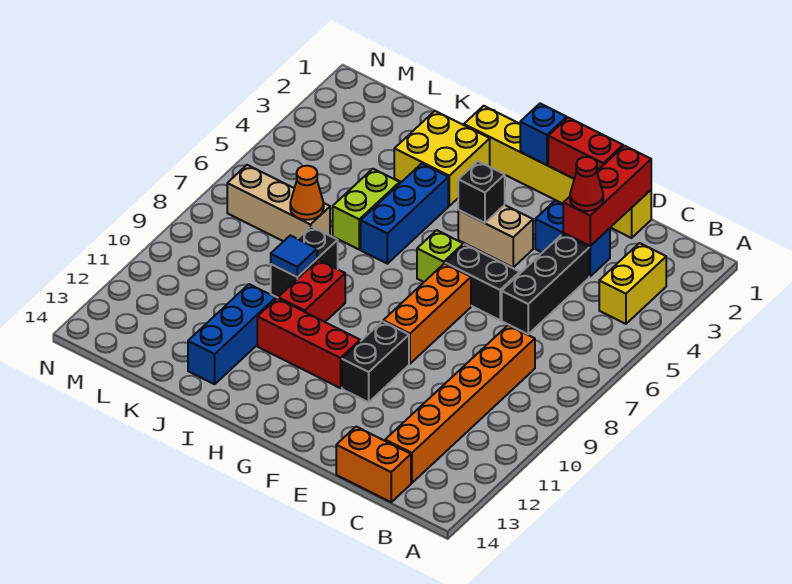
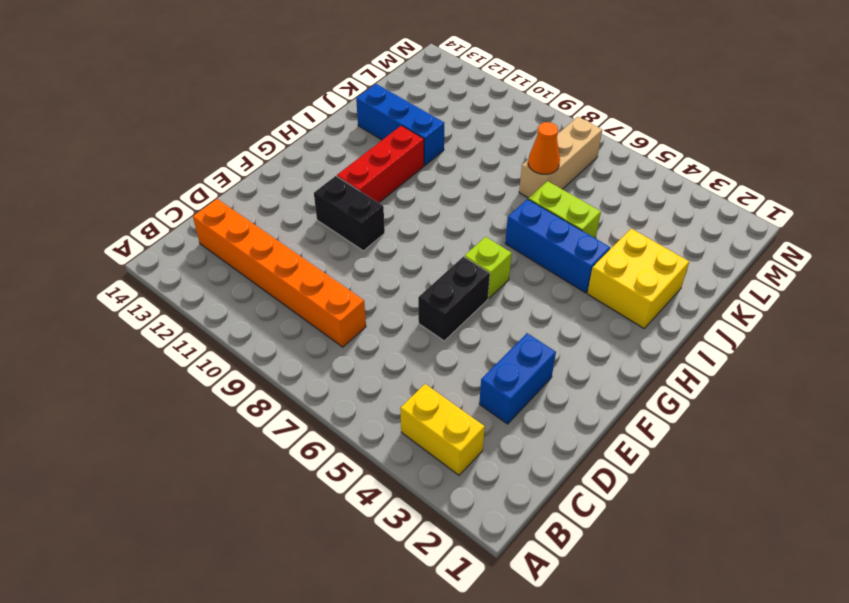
none -> orange 1x2 brick [336,427,411,502]
none -> yellow 1x6 brick [464,106,651,238]
none -> black 1x3 brick [502,234,589,334]

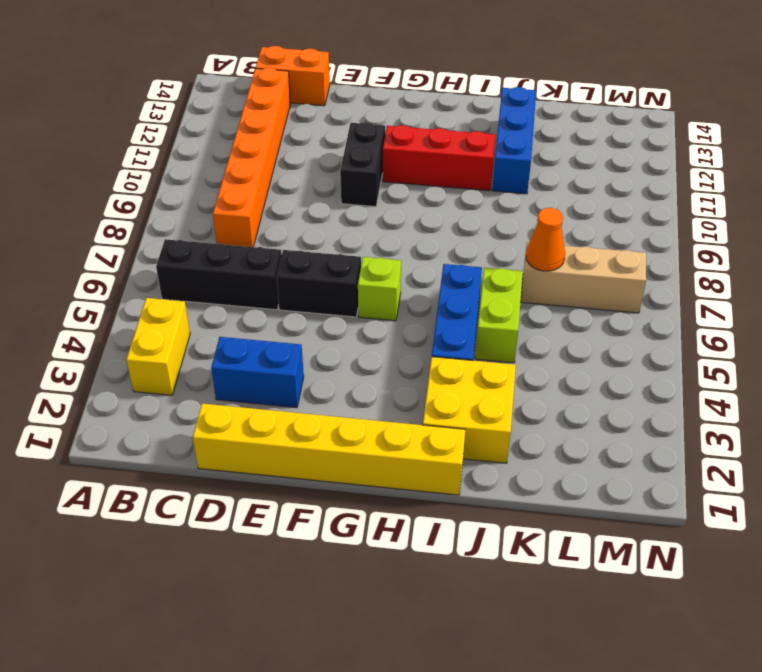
black 1x3 brick [156,239,282,310] -> black 1x3 brick turned to [502,234,589,334]
none -> tan 1x2 brick [458,205,533,267]
none -> orange 1x3 brick [383,264,471,364]
none -> red 1x2 brick [278,260,345,322]

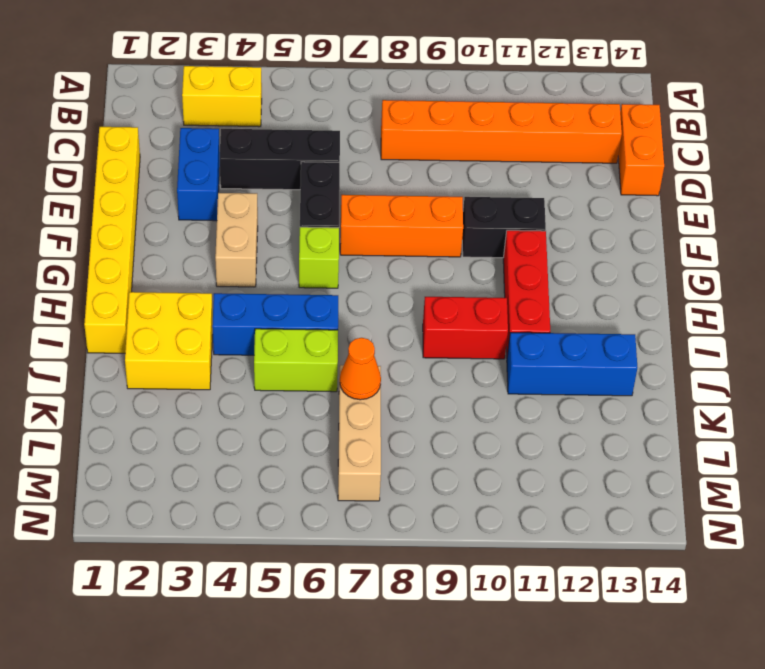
none -> black 1x2 brick [271,227,338,298]
none -> red 1x3 brick [563,146,651,246]
none -> red 1x2 brick [548,118,623,179]

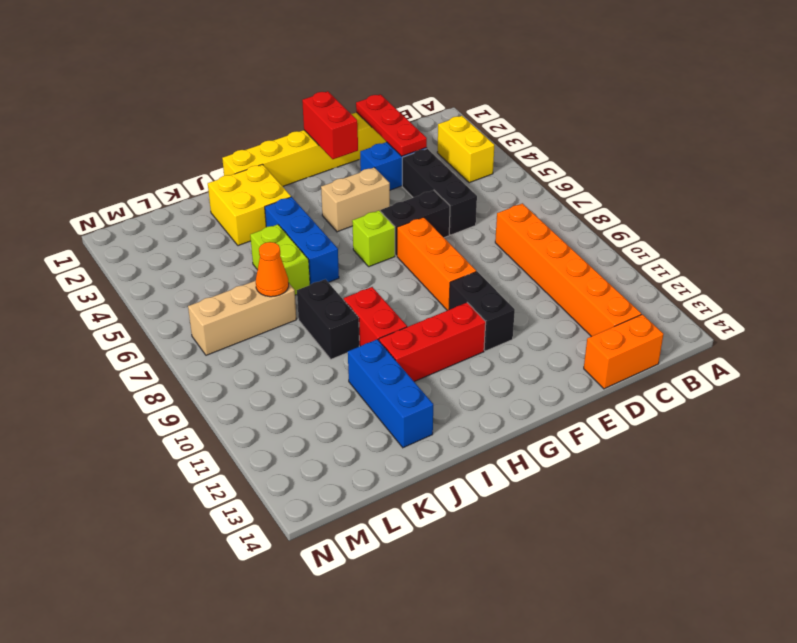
red 1x3 plate [356,94,427,156] -> red 1x3 brick [563,146,651,246]
red 1x2 brick [302,91,358,159] -> red 1x2 brick turned to [548,118,623,179]
none -> blue 1x1 brick [520,104,567,165]
none -> black 1x1 brick [458,161,505,223]
none -> blue 1x1 tile [271,235,317,277]

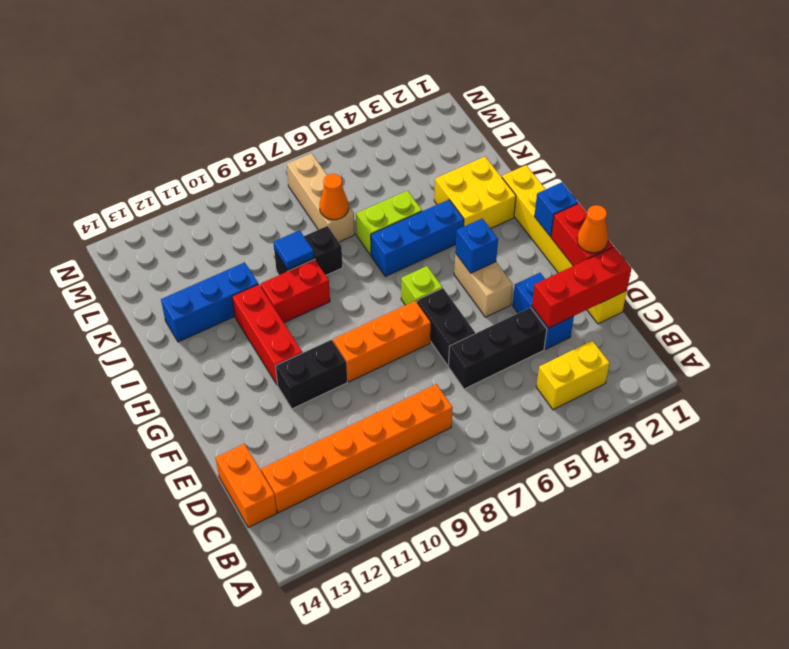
orange 1x1 cone [577,205,608,253] -> none
blue 1x1 brick [455,218,498,273] -> black 1x1 brick [458,161,505,223]
none -> red 1x1 cone [570,157,603,211]

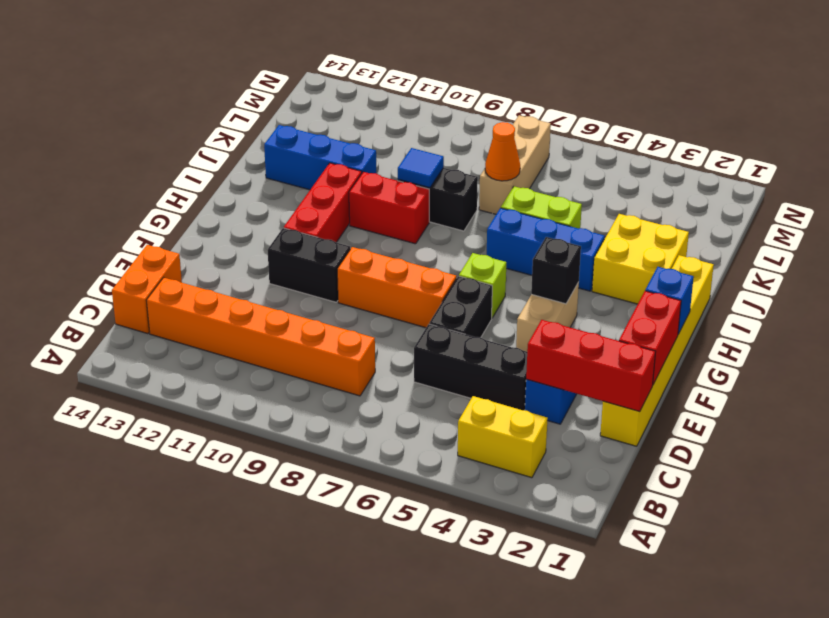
none -> red 1x1 cone [570,157,603,211]

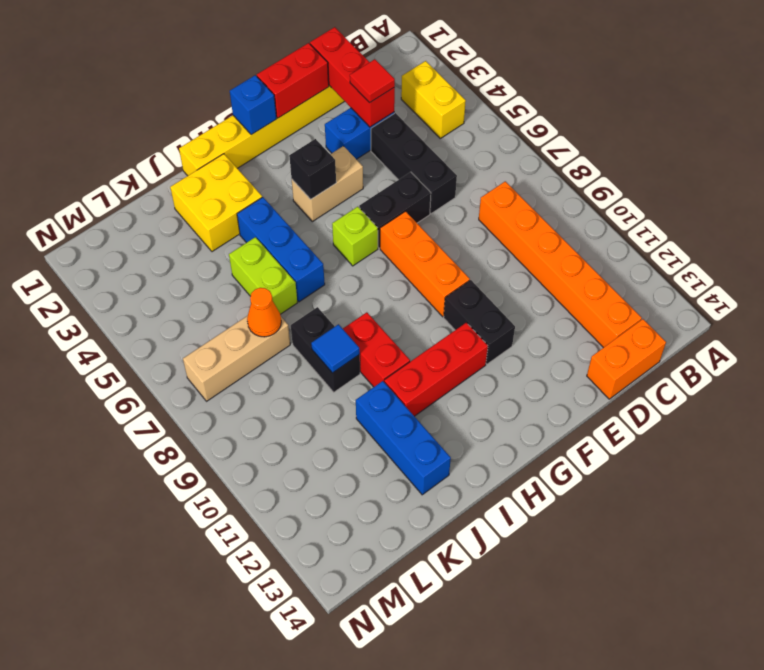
red 1x1 tile [350,59,395,103] -> red 1x1 cone [570,157,603,211]

